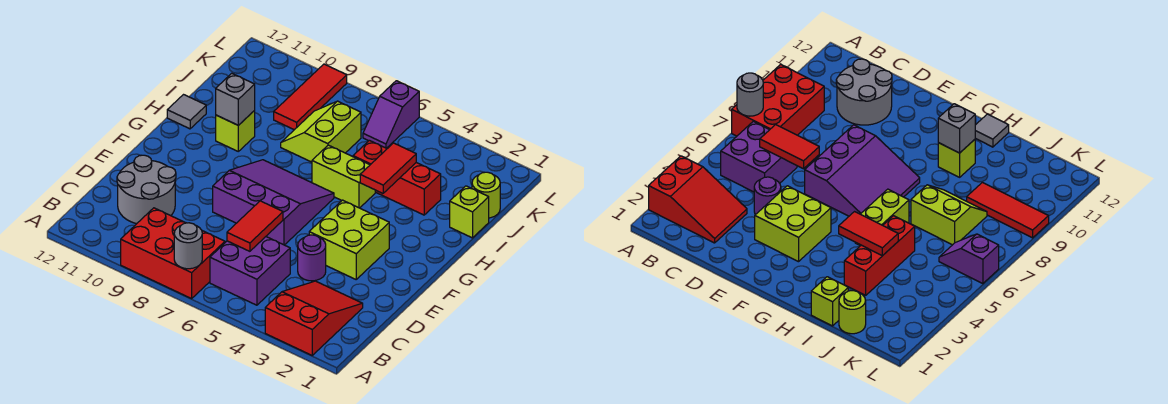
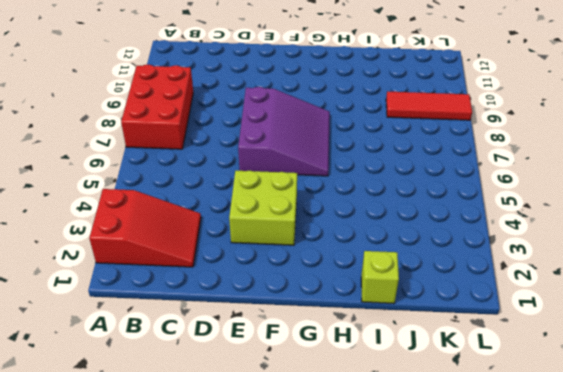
none -> purple 2x2 brick [210,237,290,305]
none -> grey 2x2 round brick [117,155,176,224]
none -> purple 1x1 round brick [298,235,326,281]

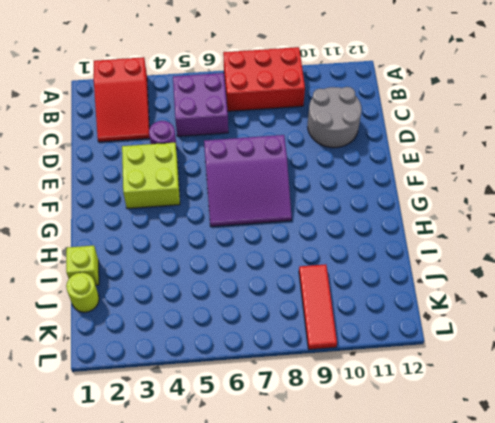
none -> lime 1x2 brick [312,145,375,208]
none -> lime 1x1 brick [216,111,255,151]
none -> grey 1x1 tile [167,95,206,129]

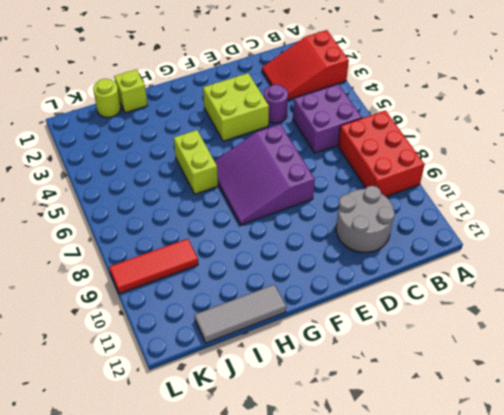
grey 1x3 tile [194,285,286,343] -> grey 1x1 tile [167,95,206,129]
none -> lime 1x1 brick [216,111,255,151]
none -> red 1x3 brick [353,140,441,215]
none -> lime 2x2 slope [281,101,361,162]

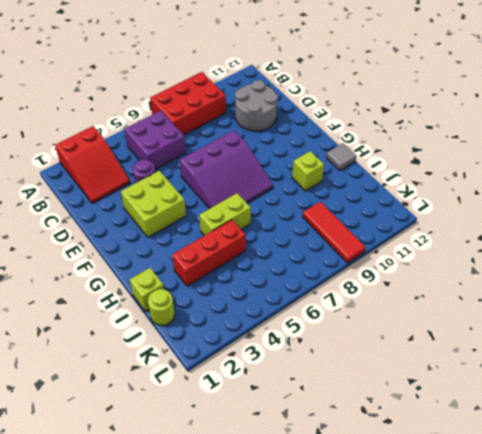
none -> lime 2x2 slope [281,101,361,162]
none -> purple 1x2 slope [363,81,419,148]
none -> grey 1x1 round brick [174,223,202,269]

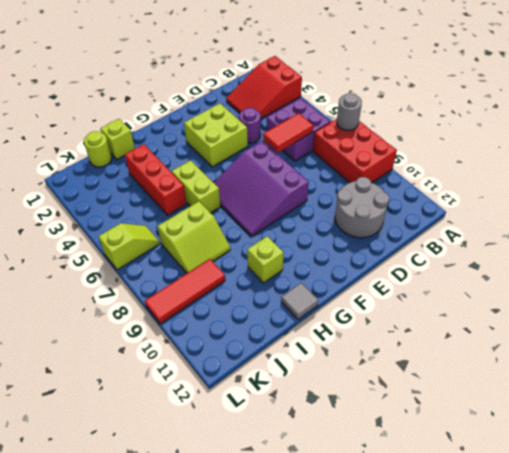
lime 1x2 slope [98,223,160,270] -> purple 1x2 slope [363,81,419,148]
none -> red 1x2 tile [360,143,416,193]
none -> grey 1x1 brick [216,73,255,125]

